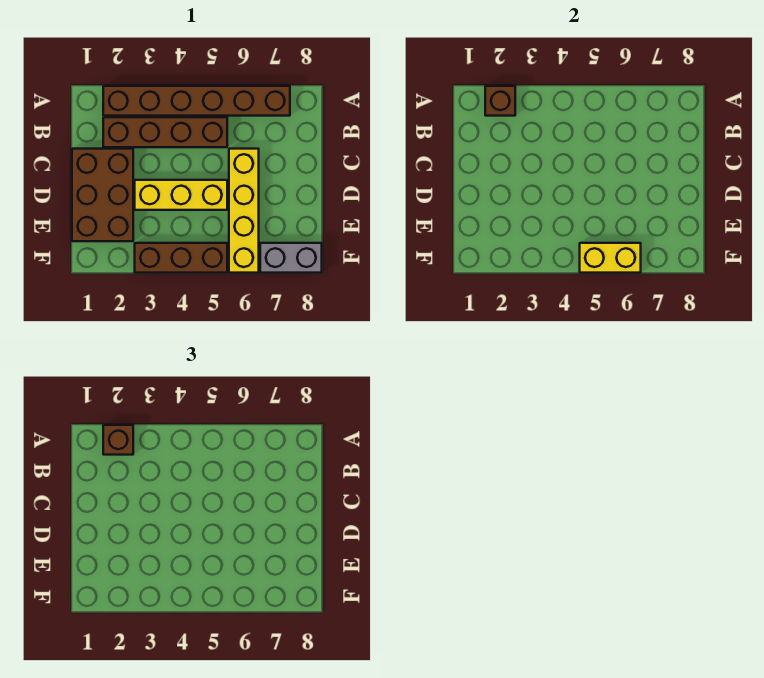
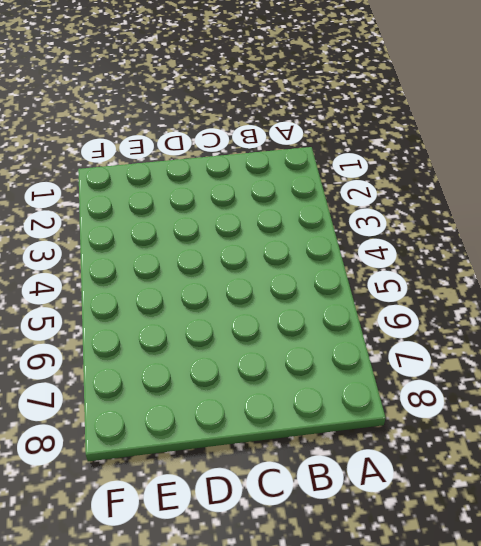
none -> brown 1x6 brick [103,86,290,116]
none -> brown 1x4 brick [103,117,227,147]

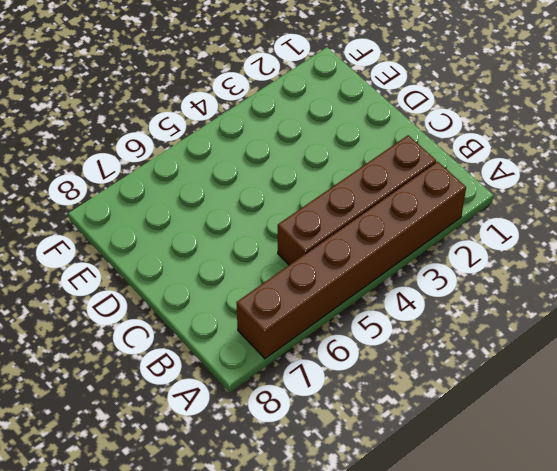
none -> brown 2x3 brick [72,149,133,241]
none -> yellow 1x4 brick [229,149,259,273]

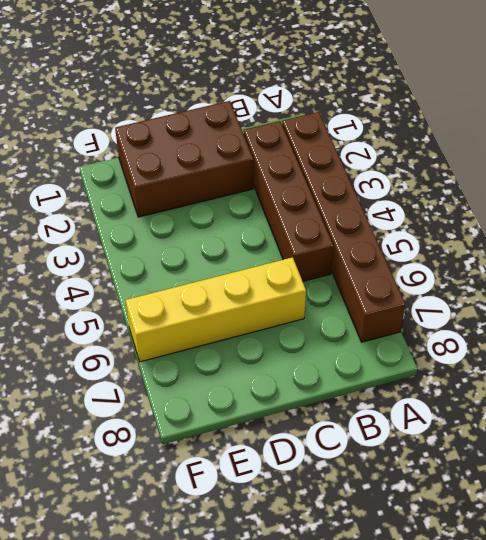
none -> yellow 1x3 brick [135,180,227,210]
none -> brown 1x3 brick [135,243,227,273]

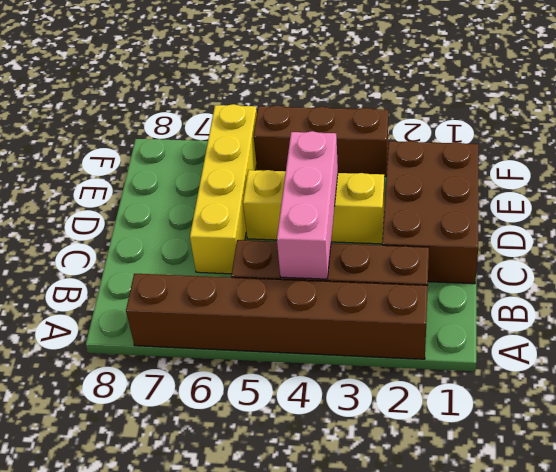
pink 1x3 brick [277,131,338,279] -> none
none -> grey 1x2 brick [260,243,322,273]
none -> brown 1x1 brick [485,86,515,116]

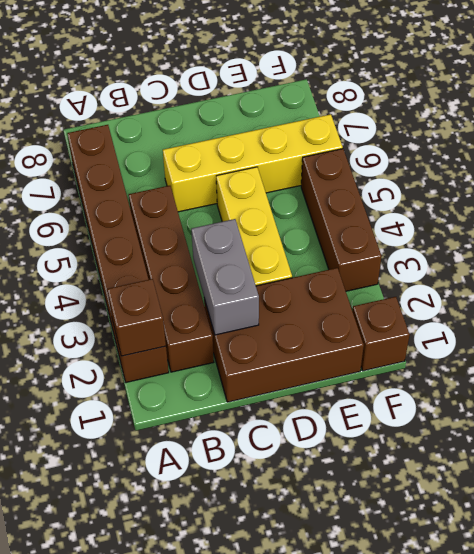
grey 1x2 brick [191,219,259,335] -> grey 1x2 brick moved to [260,243,322,273]
brown 1x1 brick [352,297,410,371] -> brown 1x1 brick moved to [103,425,133,455]
none -> yellow 1x2 brick [580,243,641,273]

